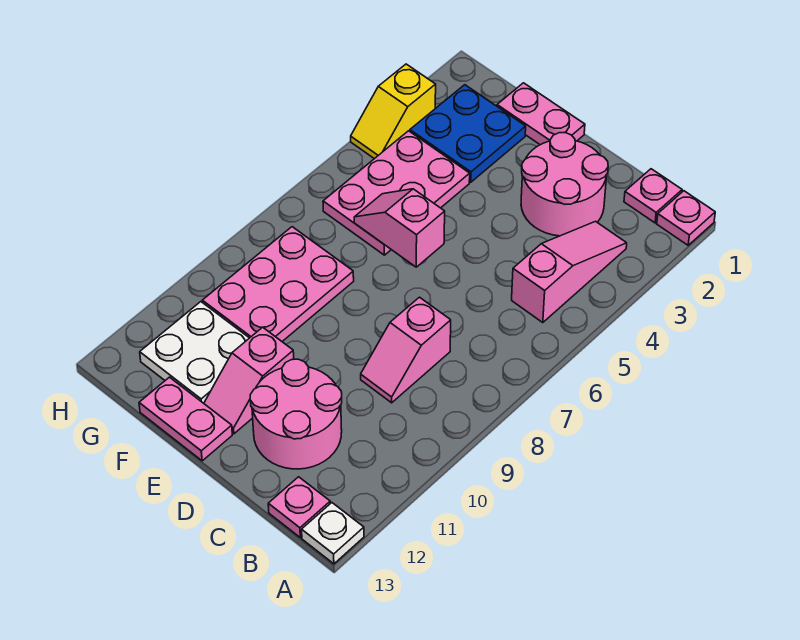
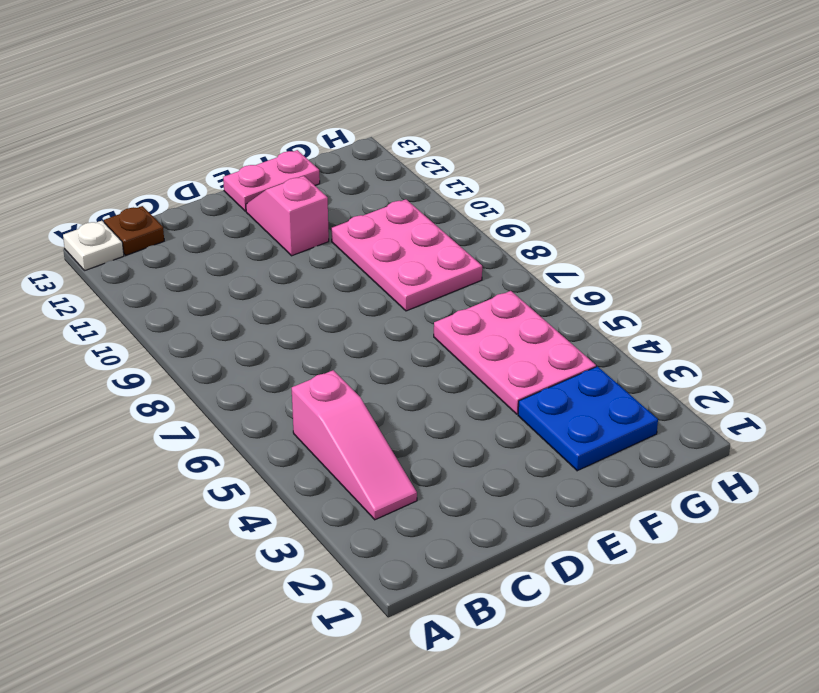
brown 1x1 plate [104,206,164,255] -> pink 1x1 plate [268,477,330,538]
none -> pink 1x1 plate [657,191,715,245]
none -> pink 1x1 plate [624,169,682,223]
none -> pink 2x2 round brick [521,133,608,236]

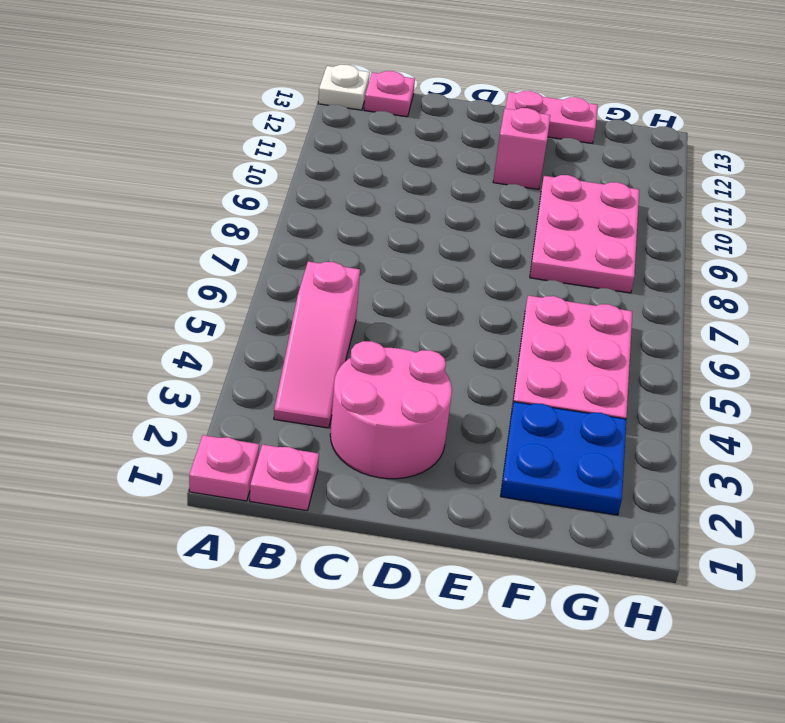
none -> pink 1x2 slope [361,297,451,403]
none -> pink 2x2 round brick [250,359,342,469]
none -> pink 1x2 plate [497,83,585,145]

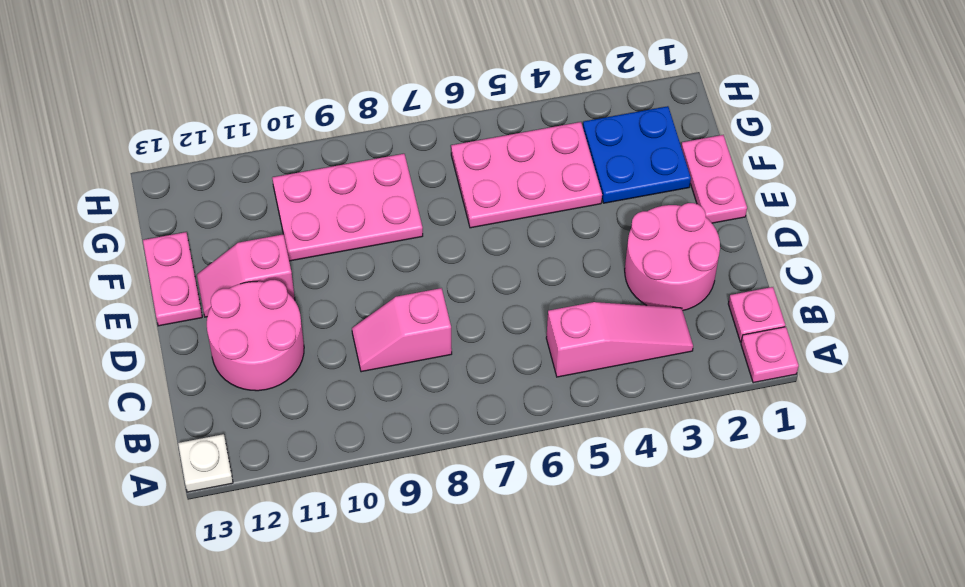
none -> pink 1x1 plate [268,477,330,538]
none -> white 2x2 plate [140,302,249,403]
none -> yellow 1x2 slope [351,64,436,159]

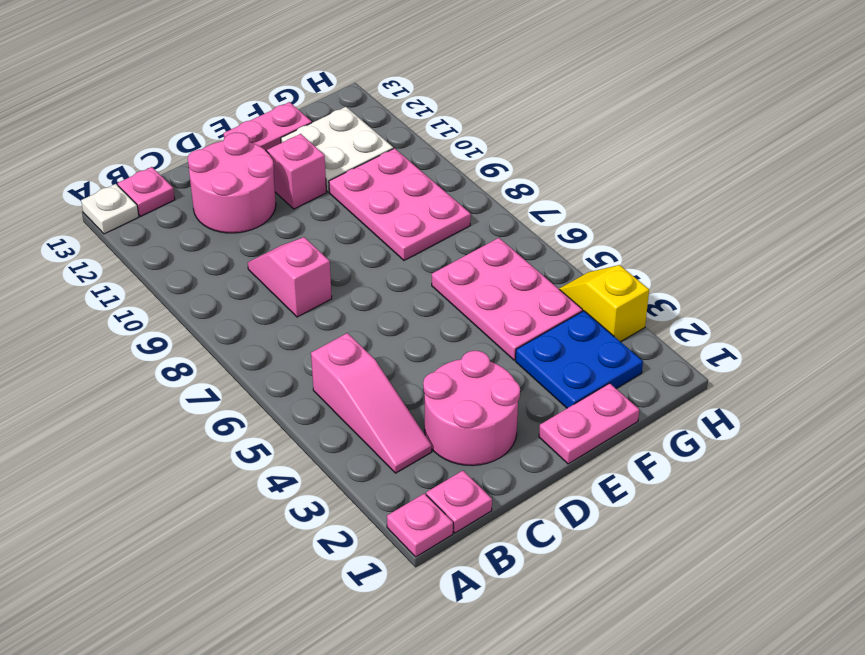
none -> pink 1x2 slope [354,189,445,267]

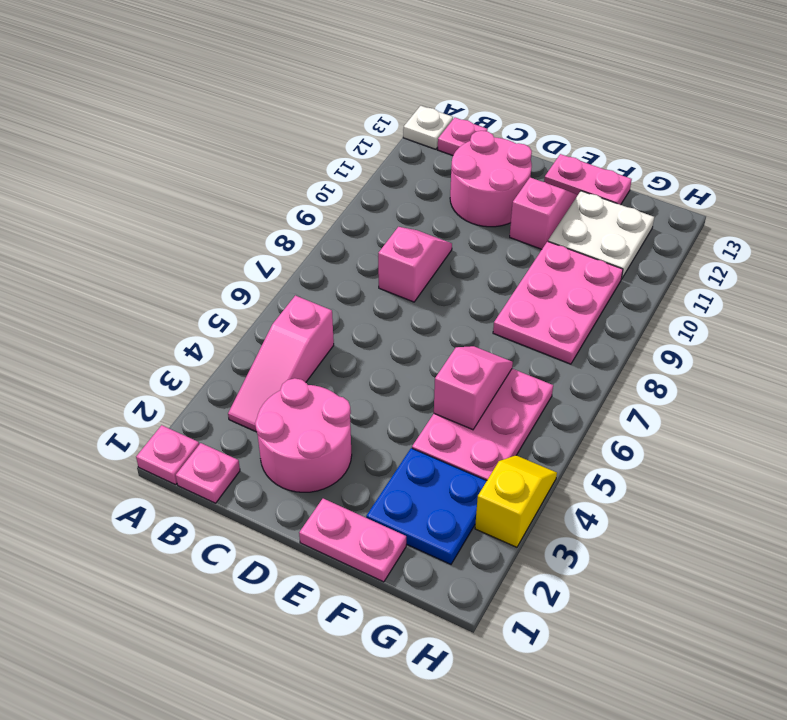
pink 1x2 slope [434,346,513,430] -> pink 1x2 slope turned to [354,189,445,267]

